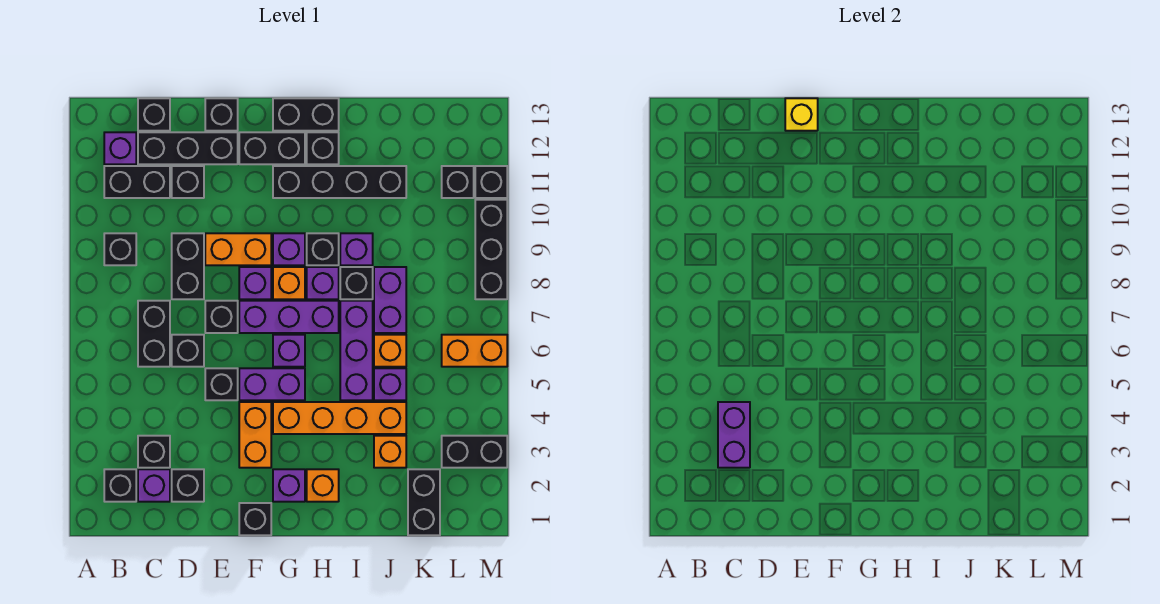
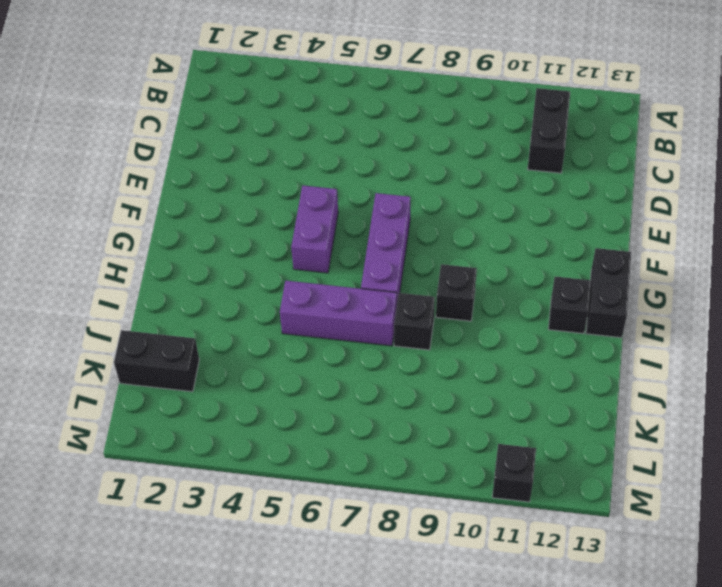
none -> black 1x1 brick [104,469,136,502]
none -> black 1x1 brick [104,233,136,265]
none -> purple 1x1 brick [104,132,136,164]
none -> purple 1x1 brick [138,469,170,502]

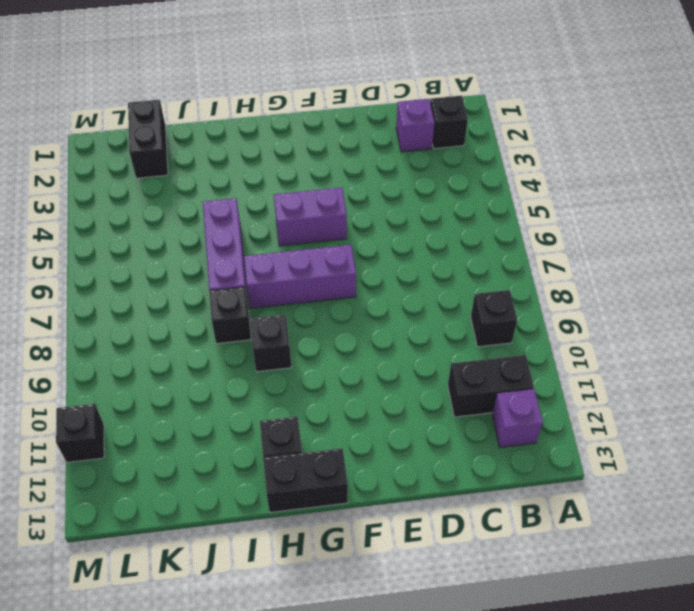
none -> black 1x1 brick [138,436,170,468]
none -> black 1x2 brick [138,301,170,367]
none -> black 1x3 brick [138,132,238,164]
none -> black 1x1 brick [138,98,170,131]

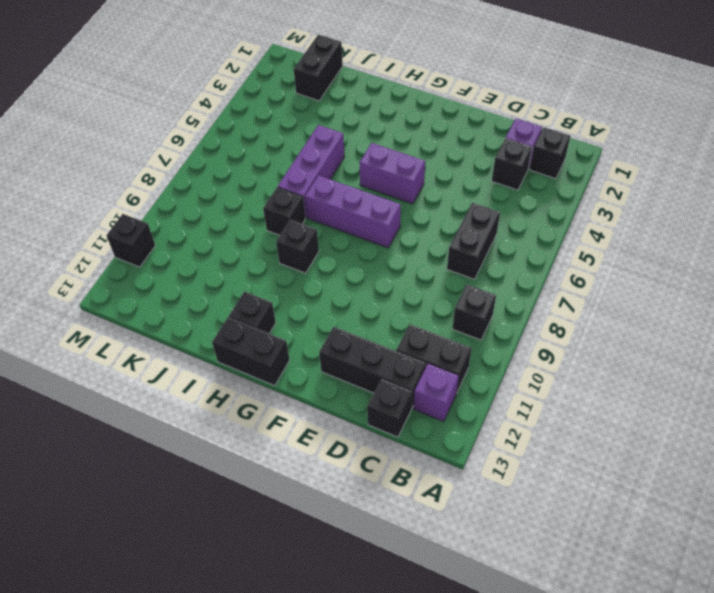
none -> black 1x1 brick [172,469,204,502]
none -> black 1x1 brick [172,335,204,367]
none -> black 1x2 brick [172,233,204,299]
none -> black 1x1 brick [172,166,204,198]

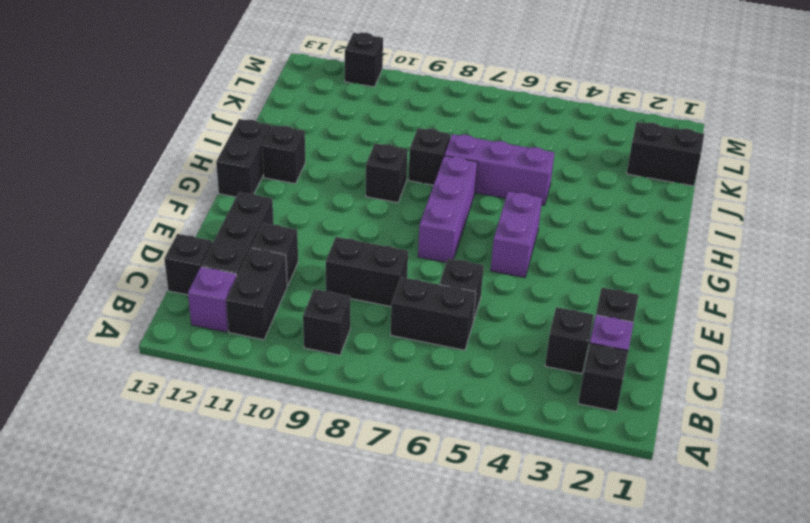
none -> black 1x1 brick [205,368,238,400]
none -> black 1x1 brick [205,301,238,333]
none -> orange 1x2 brick [205,233,271,265]
none -> black 1x1 brick [205,98,238,131]

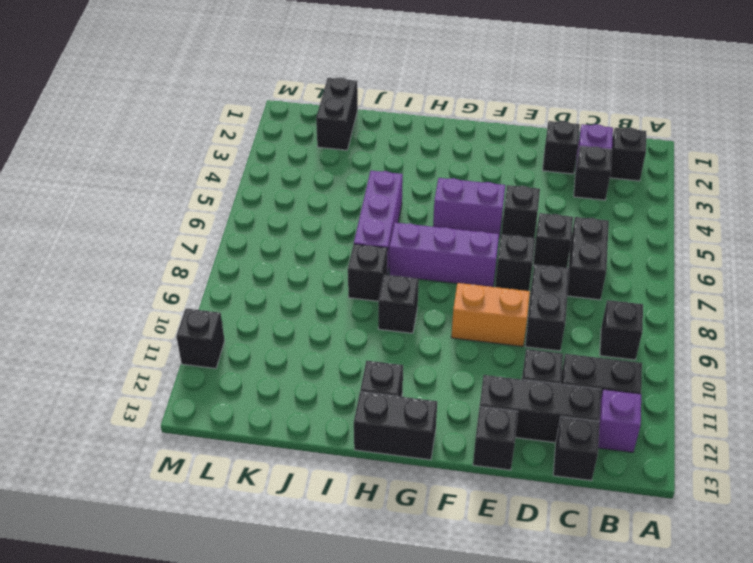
none -> black 1x1 brick [239,503,271,535]
none -> orange 1x2 brick [239,402,271,468]
none -> purple 1x1 brick [239,267,271,299]
none -> black 1x2 brick [239,132,305,164]

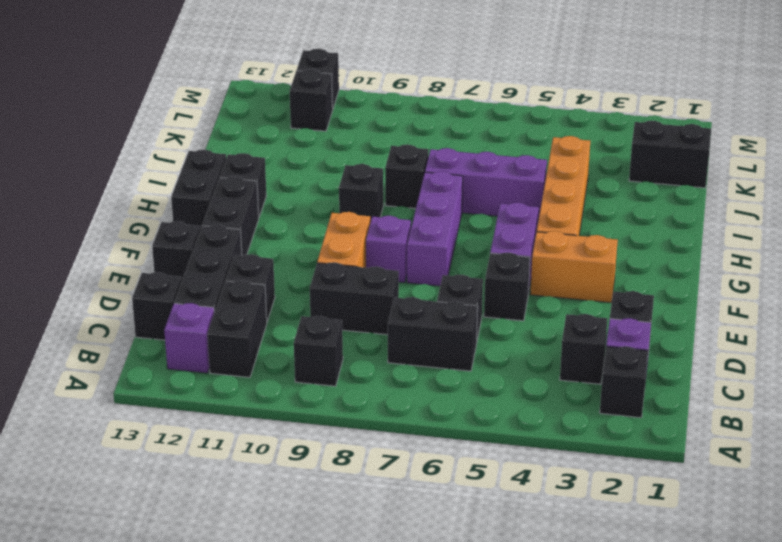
none -> black 1x1 brick [205,301,238,333]
none -> black 1x1 brick [239,503,271,535]
none -> purple 1x1 brick [273,469,305,502]
none -> purple 1x1 brick [273,335,305,367]

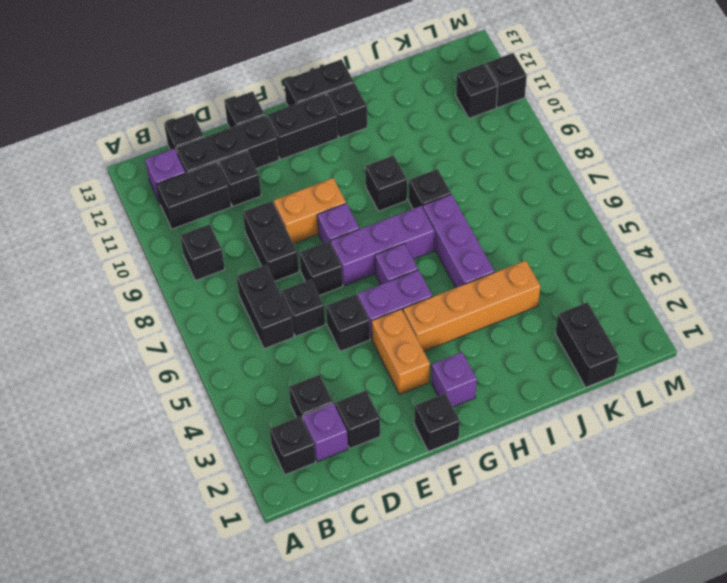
none -> orange 1x1 brick [273,267,305,299]
none -> purple 1x1 brick [273,233,305,265]
none -> black 1x4 brick [273,166,406,198]
none -> orange 1x1 brick [307,469,339,502]

